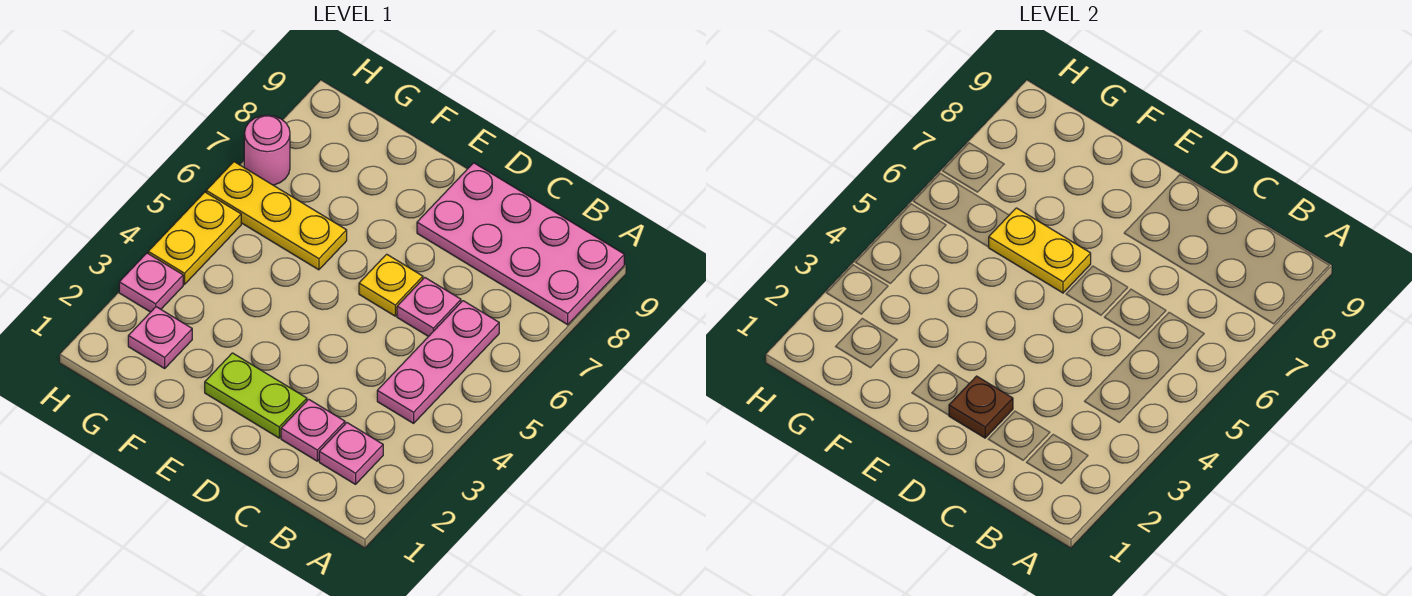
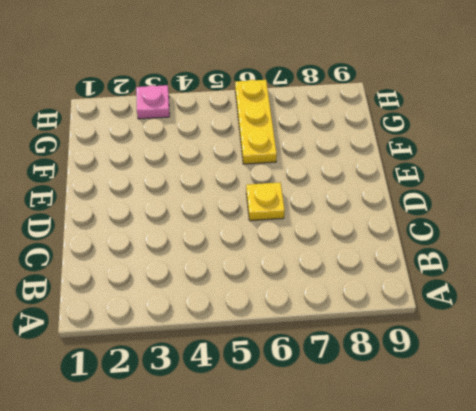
none -> pink 2x4 plate [417,163,624,325]
none -> pink 1x1 plate [319,423,383,484]
none -> pink 1x3 plate [377,301,499,423]

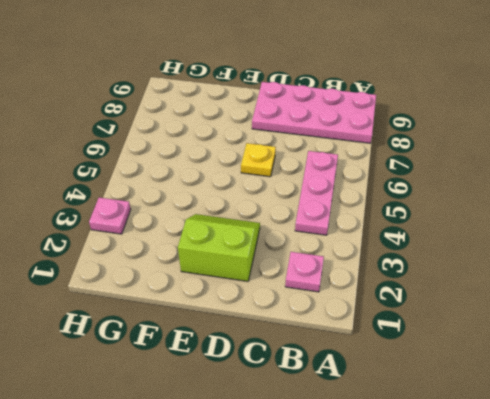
lime 2x2 slope [178,214,260,281] -> lime 1x2 plate [205,353,307,438]
none -> pink 1x1 plate [281,399,345,461]
none -> pink 1x1 plate [397,278,461,337]
none -> yellow 1x3 plate [206,162,347,270]

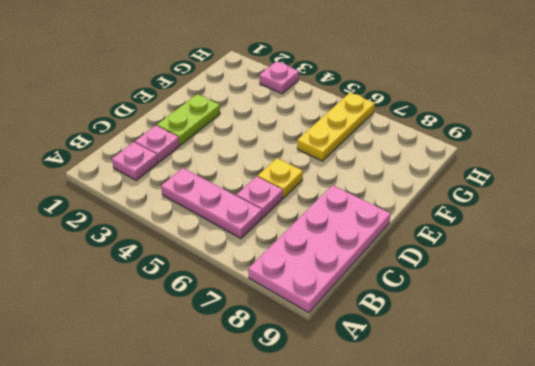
none -> pink 1x1 plate [128,307,192,368]
none -> yellow 1x2 plate [148,192,241,284]
none -> pink 1x1 round brick [244,115,290,185]

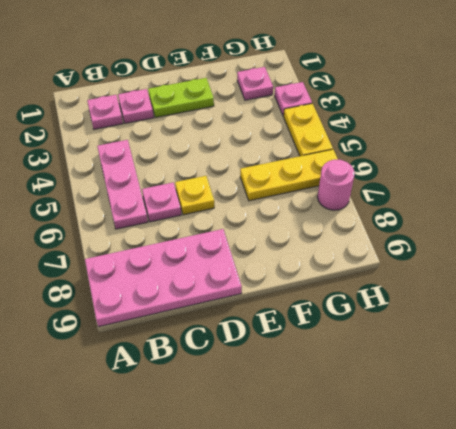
none -> brown 1x1 plate [949,376,1013,438]
none -> yellow 1x2 plate [989,208,1091,293]

